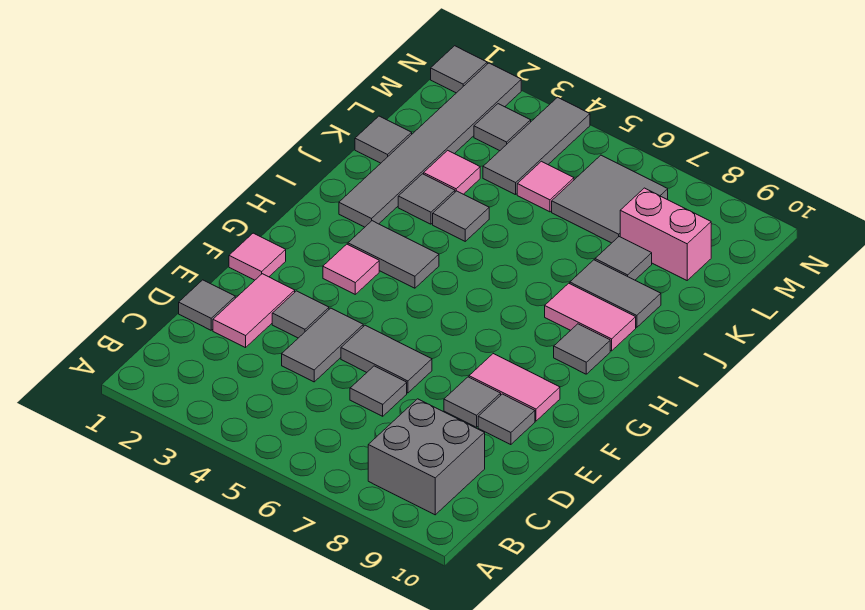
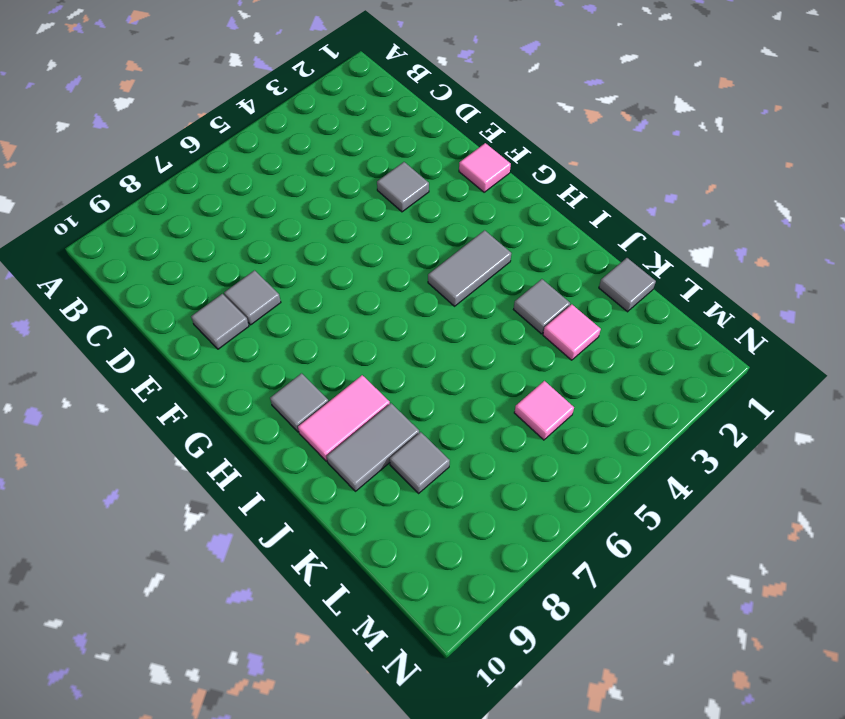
none -> grey 2x2 brick [368,399,485,515]
none -> grey 1x1 tile [179,280,235,330]
none -> pink 1x2 tile [213,274,295,348]

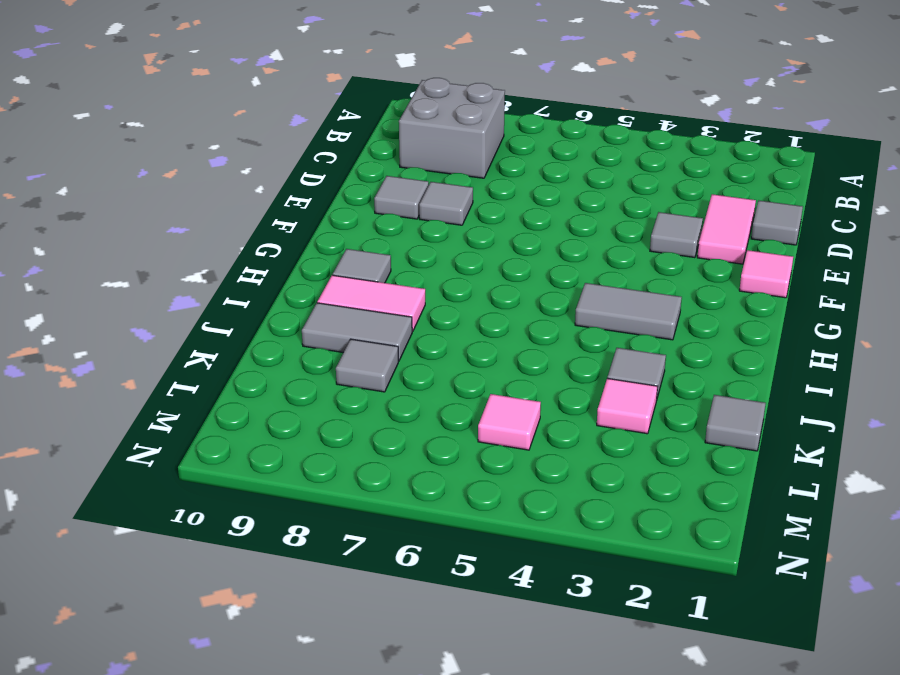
none -> grey 1x2 tile [282,308,363,382]
none -> grey 1x1 tile [350,366,407,416]
none -> grey 1x2 tile [341,325,432,393]

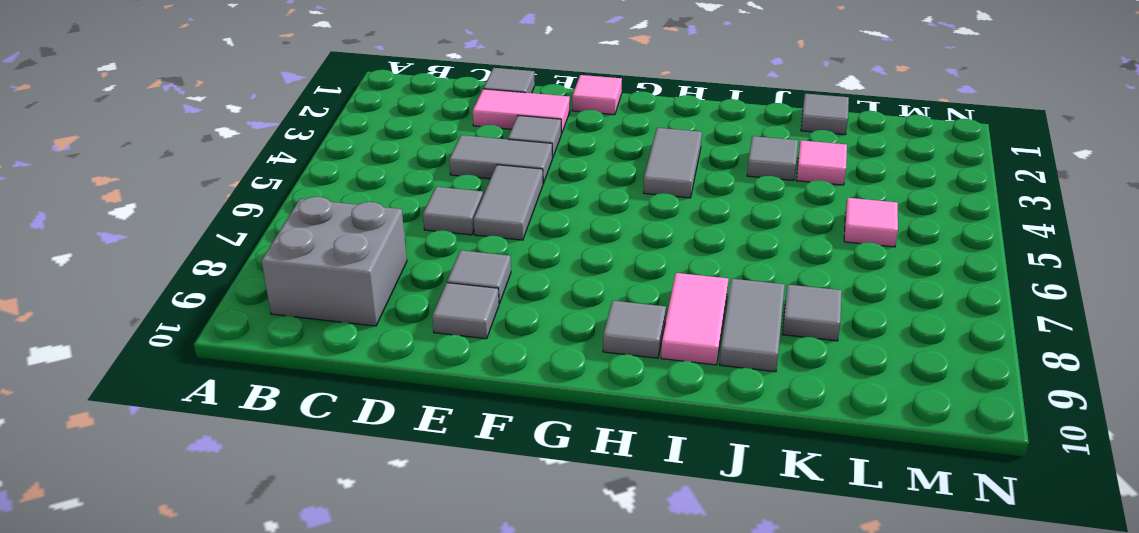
none -> pink 1x2 tile [469,354,560,421]
none -> pink 1x1 tile [323,244,379,294]
none -> grey 1x6 tile [339,63,521,227]

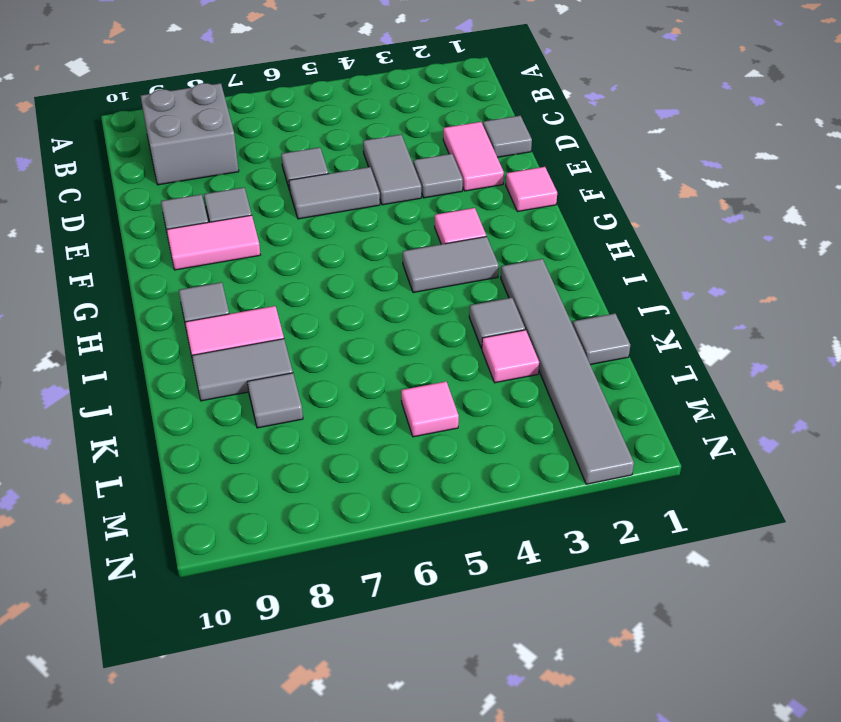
none -> grey 1x1 tile [433,191,489,241]
none -> grey 1x3 tile [483,97,590,195]
none -> grey 2x2 tile [552,155,668,243]

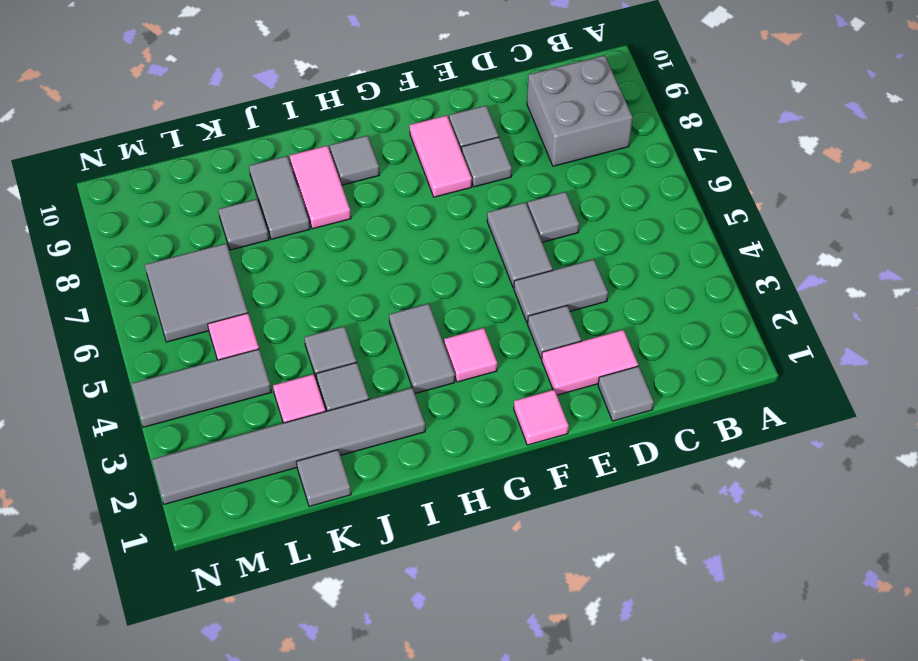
none -> pink 1x2 brick [620,188,711,280]
none -> grey 1x1 tile [474,104,531,151]
none -> grey 1x1 tile [431,46,487,93]

